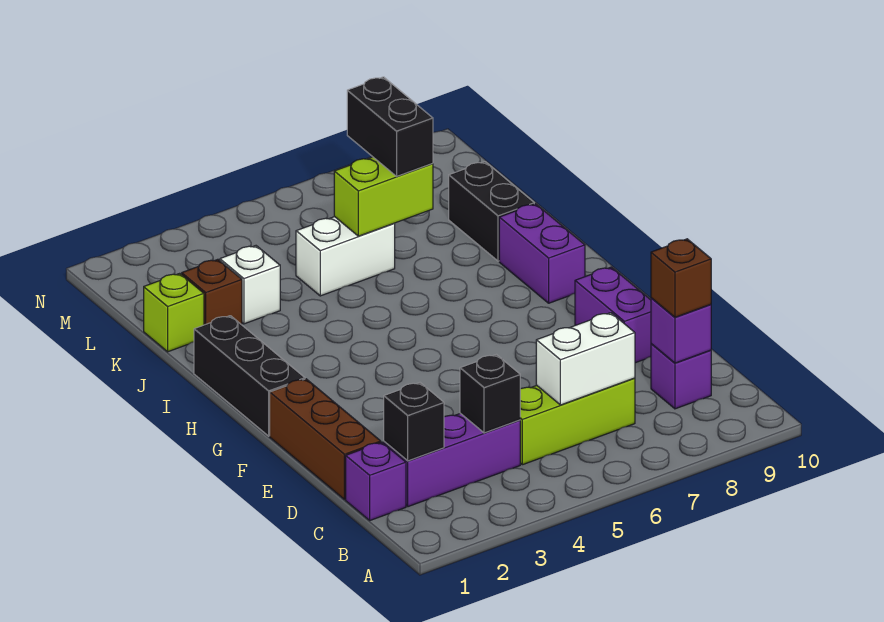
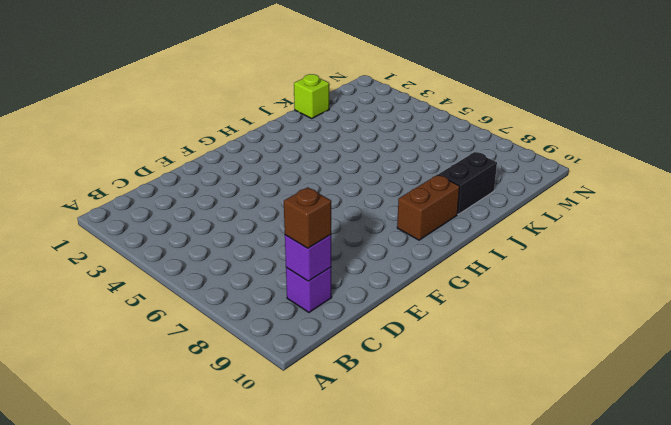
brown 1x2 brick [397,175,460,240] -> purple 1x2 brick [499,204,585,303]
none -> purple 1x1 brick [346,442,406,520]
none -> purple 1x3 brick [384,413,520,507]
none -> lime 1x3 brick [520,378,635,465]

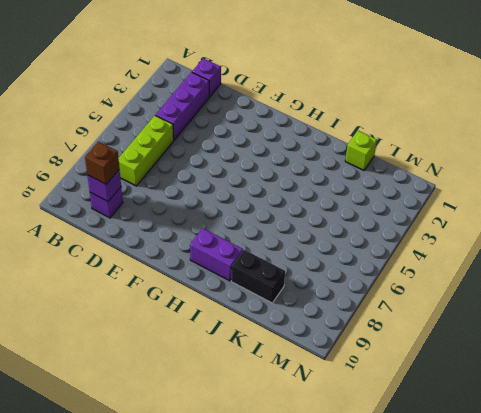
none -> brown 1x3 brick [270,379,381,500]
none -> purple 1x2 brick [575,267,651,363]
none -> black 1x3 brick [194,316,305,436]

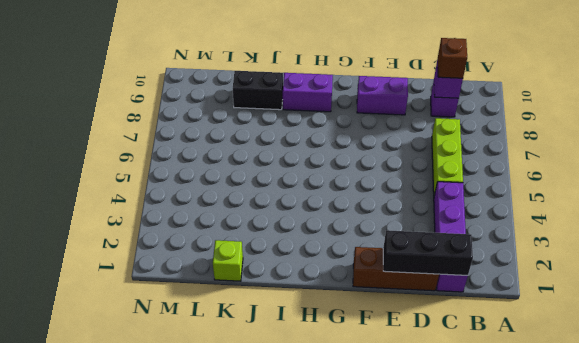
black 1x3 brick [383,230,473,275] -> black 1x3 brick moved to [194,316,305,436]
none -> brown 1x1 brick [182,259,242,325]
none -> white 1x1 brick [220,246,280,324]
none -> white 1x2 brick [296,217,395,296]

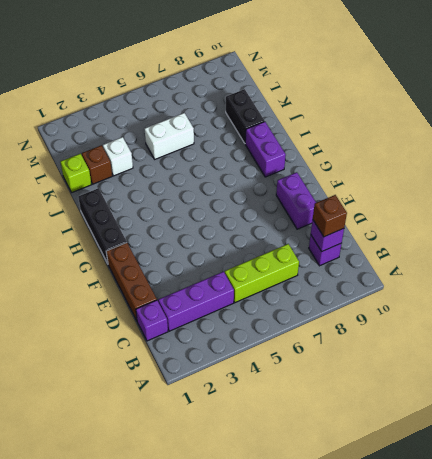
none -> black 1x1 brick [384,383,444,461]
none -> black 1x1 brick [460,355,520,433]
none -> white 1x2 brick [536,313,635,405]

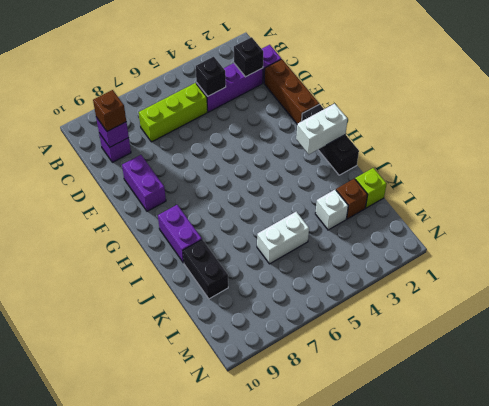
white 1x2 brick [296,104,348,154] -> white 1x2 brick moved to [536,313,635,405]
none -> lime 1x2 brick [334,157,433,236]
none -> black 1x2 brick [347,77,433,176]

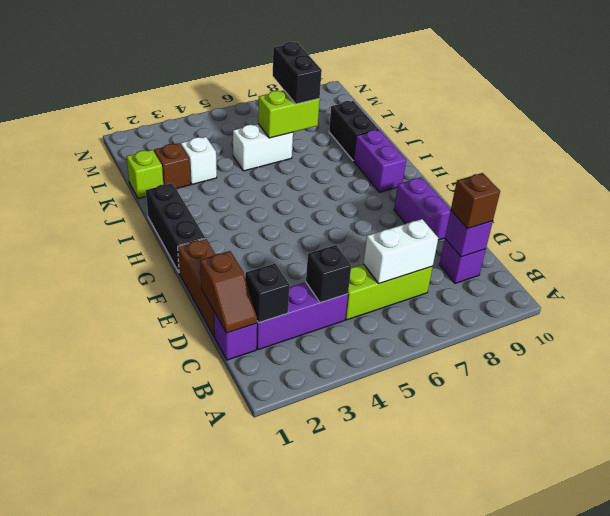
brown 1x2 slope [200,251,257,333] -> none

